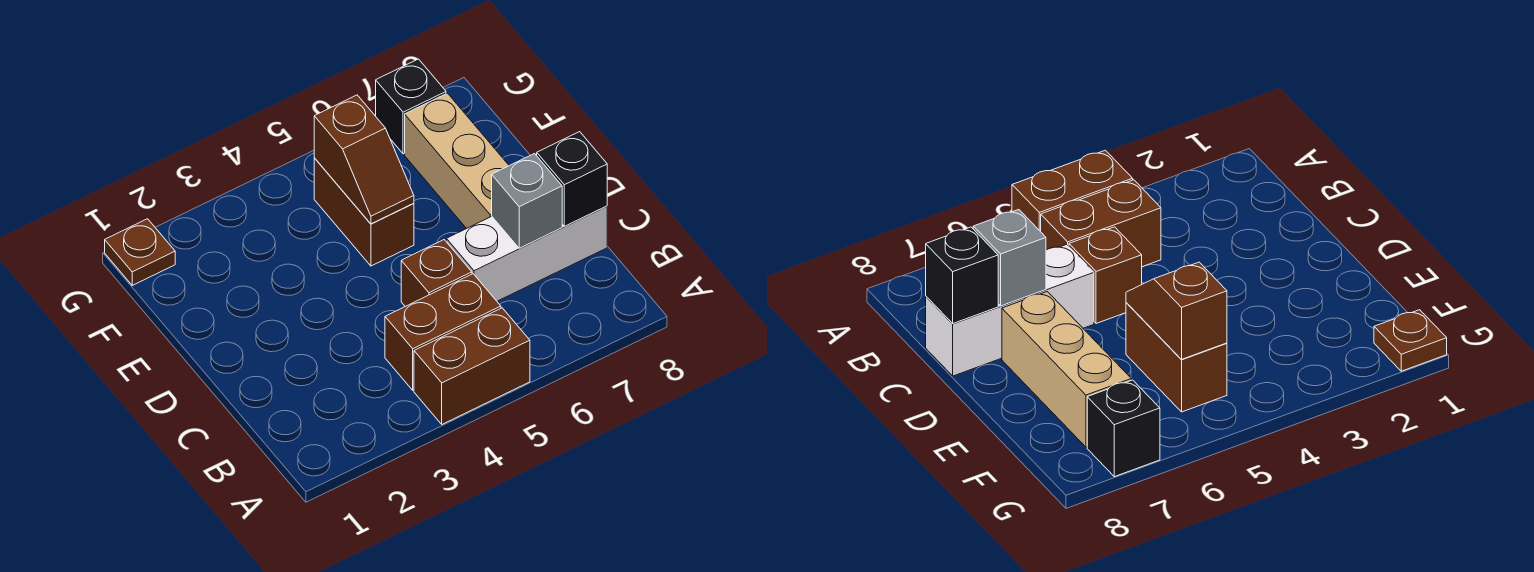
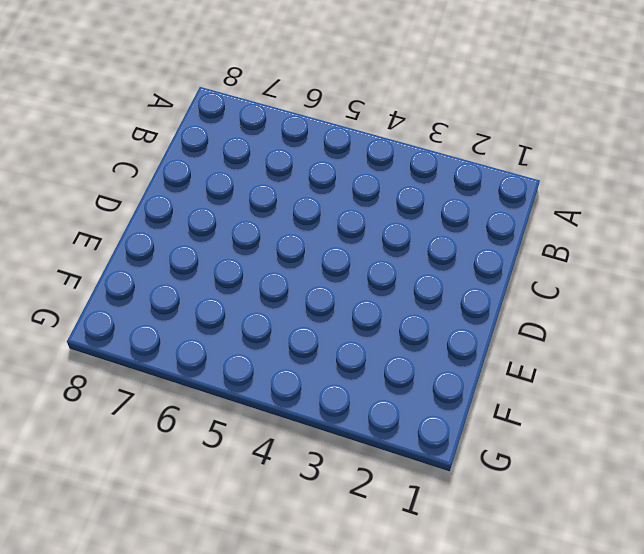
none -> brown 1x2 brick [414,308,530,424]
none -> brown 1x2 brick [385,274,501,390]

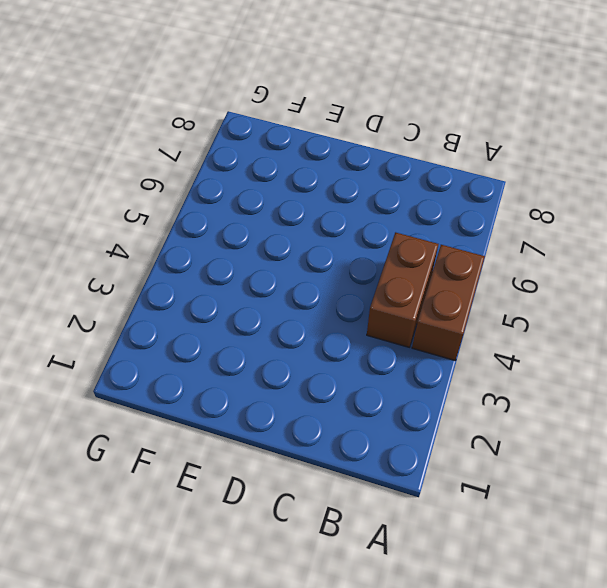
none -> brown 1x1 brick [401,240,472,306]
none -> white 1x3 brick [446,206,607,301]

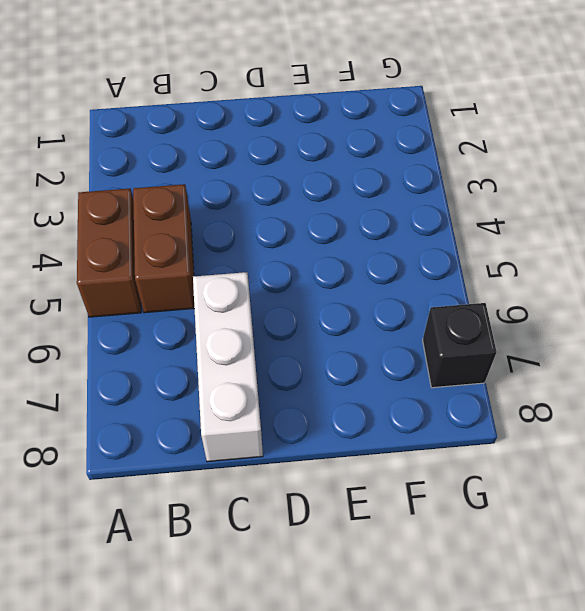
none -> brown 1x1 brick [401,240,472,306]
none -> tan 1x3 brick [405,93,509,229]

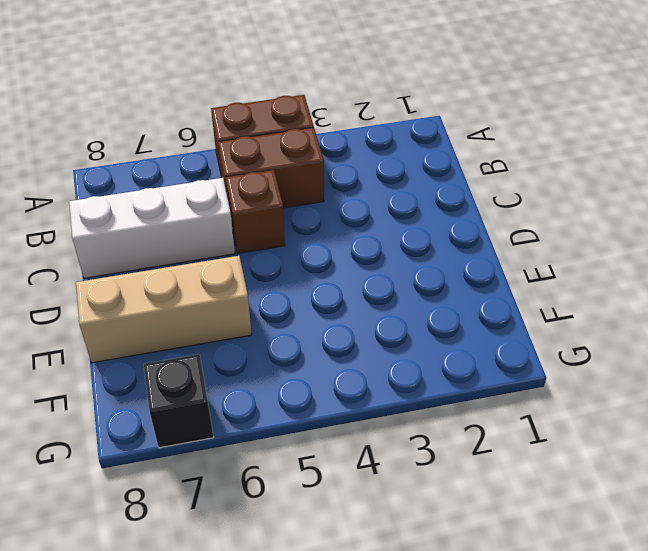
tan 1x3 brick [76,256,252,363] -> tan 1x3 brick turned to [405,93,509,229]
none -> brown 1x2 brick [314,158,414,266]
none -> brown 1x1 plate [105,219,175,285]

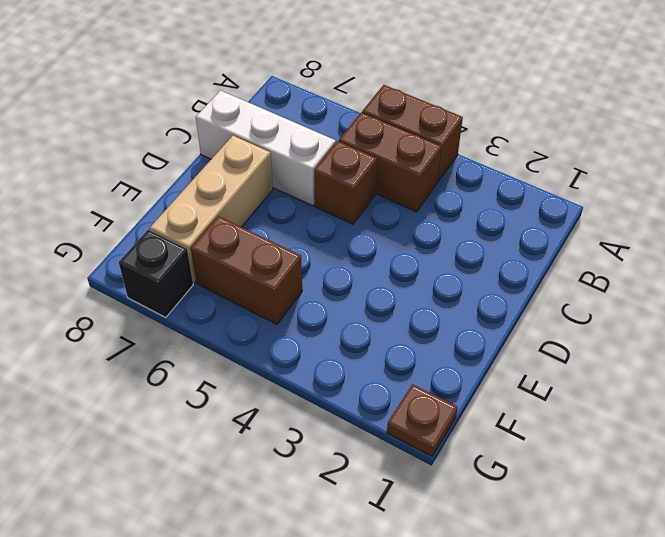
brown 1x2 brick [191,216,302,324] -> brown 1x2 brick turned to [314,158,414,266]
none -> grey 1x1 brick [492,154,562,248]
none -> black 1x1 brick [537,132,607,226]

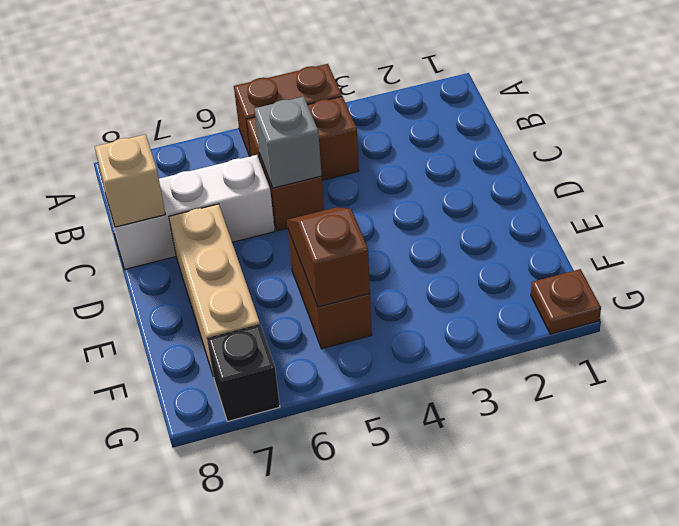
grey 1x1 brick [254,97,322,188] -> grey 1x1 brick moved to [492,154,562,248]
tan 1x1 brick [95,134,165,227] -> black 1x1 brick [537,132,607,226]

